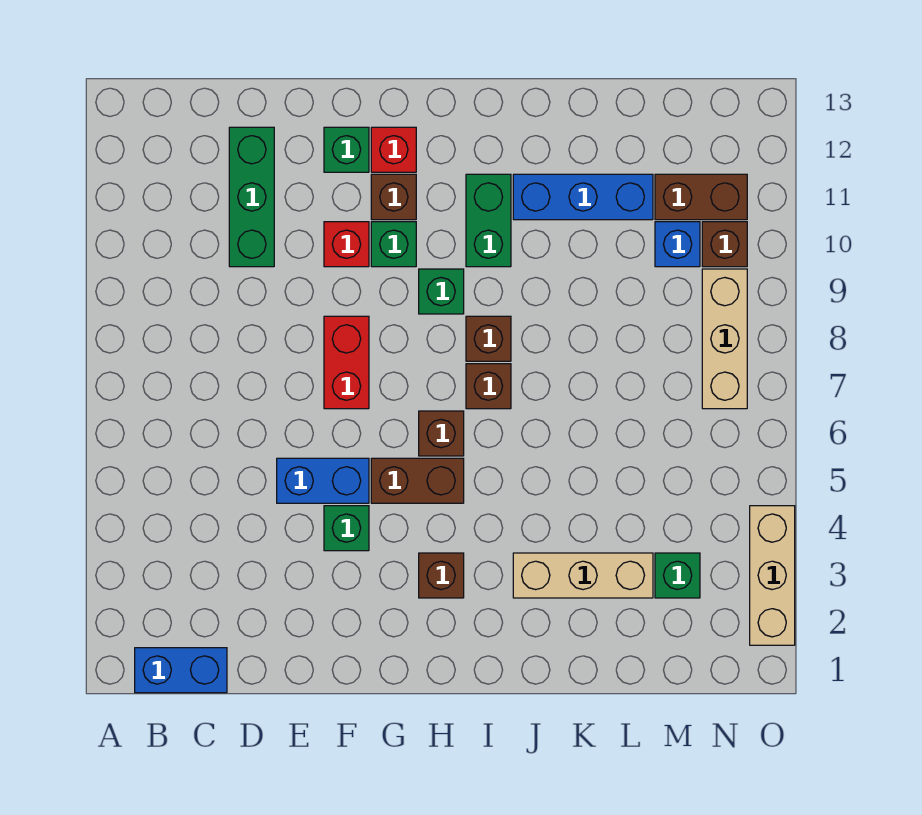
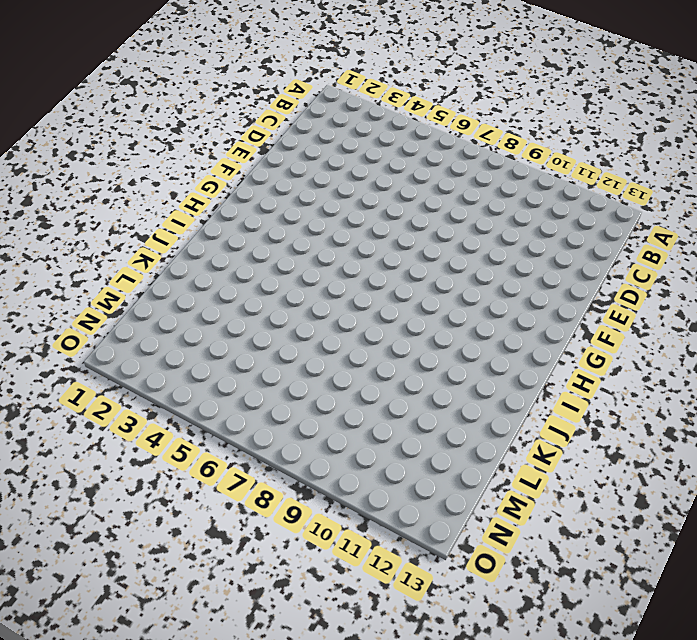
none -> blue 1x2 brick [135,648,227,693]
none -> green 1x3 brick [229,127,274,267]
none -> blue 1x2 brick [277,458,369,503]

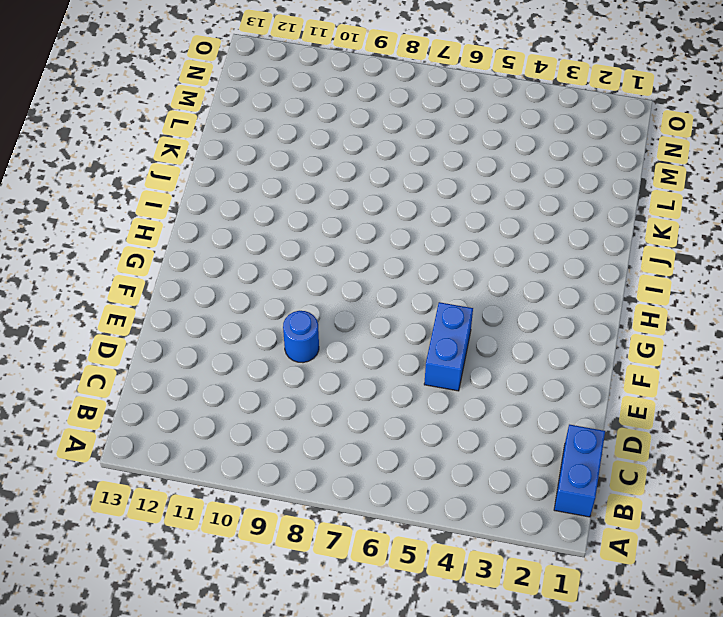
blue 1x1 round brick [283,311,319,363] -> none
none -> green 1x3 brick [229,127,274,267]
none -> green 1x1 brick [324,506,369,551]
none -> red 1x2 brick [324,316,369,409]

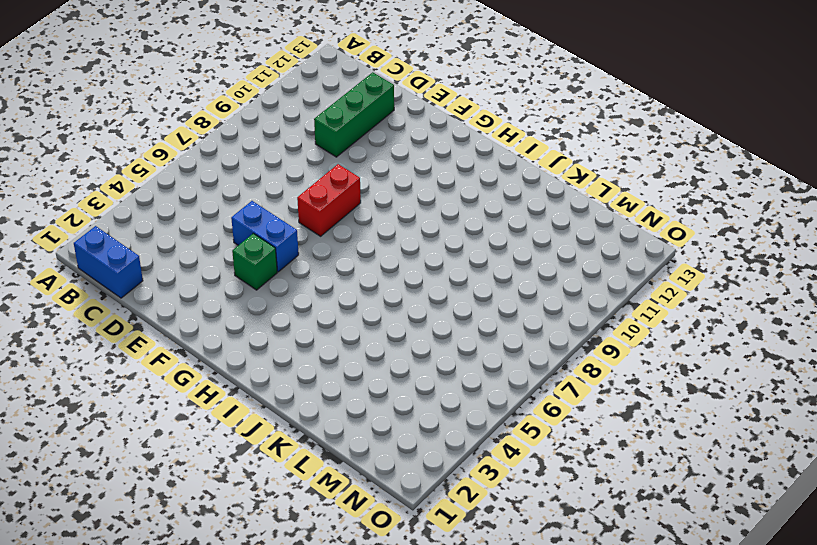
none -> red 1x1 brick [324,222,369,267]
none -> green 1x1 brick [324,127,369,172]
none -> brown 1x2 brick [371,458,464,503]

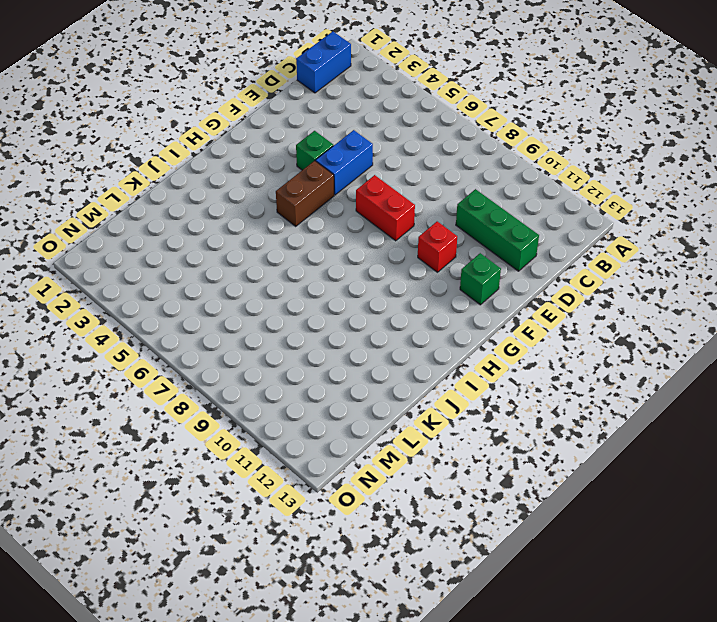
none -> green 1x1 brick [371,222,416,267]
none -> brown 1x1 brick [371,174,416,220]
none -> red 1x1 brick [371,127,416,172]

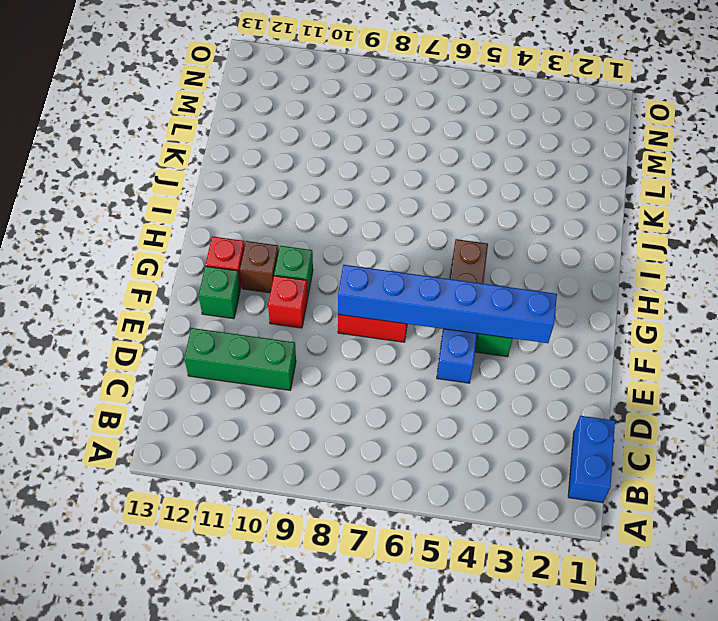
blue 1x6 brick [338,265,557,343] -> none
none -> brown 1x1 brick [419,553,464,598]
none -> brown 1x1 brick [419,411,464,456]
none -> green 1x1 brick [419,269,464,314]

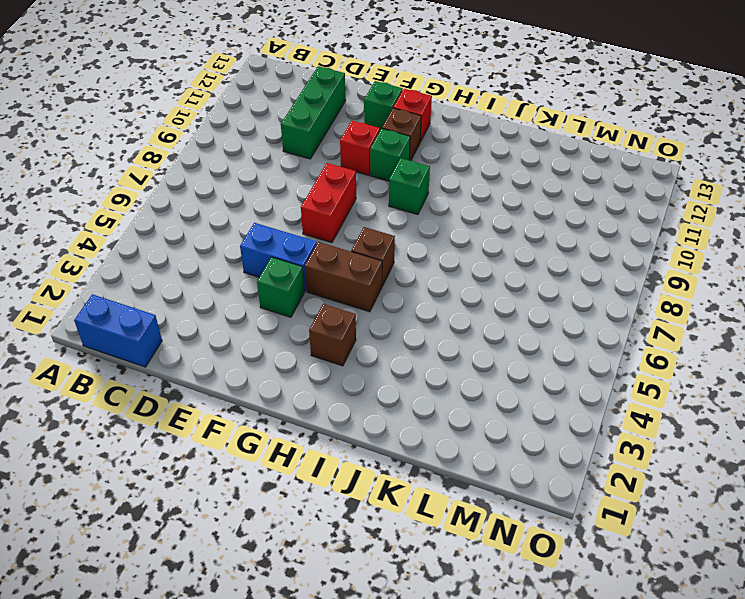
none -> brown 1x1 brick [466,364,511,409]
none -> brown 1x1 brick [466,316,511,361]
none -> green 1x2 brick [466,174,511,267]

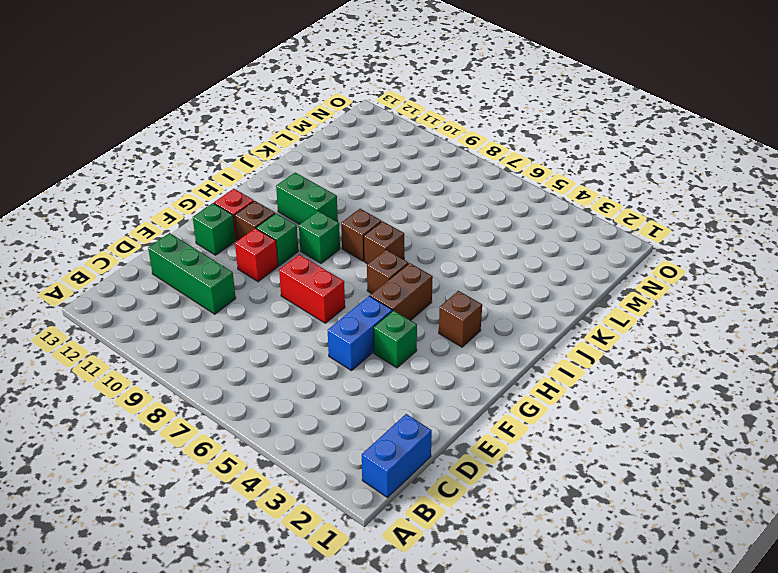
none -> tan 1x3 brick [513,553,653,598]
none -> blue 1x3 brick [513,174,653,220]
none -> green 1x1 brick [655,553,700,598]

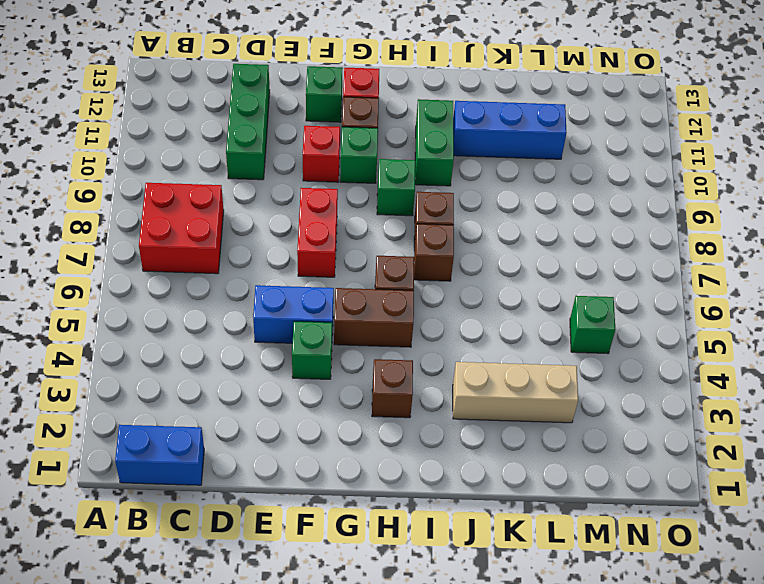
red 2x2 brick [139,183,224,274] -> none
green 1x1 brick [570,296,615,354] -> green 1x1 brick moved to [655,553,700,598]
none -> blue 1x1 brick [655,222,700,267]
none -> brown 1x2 brick [655,174,747,220]
none -> tan 1x3 brick [702,269,747,409]

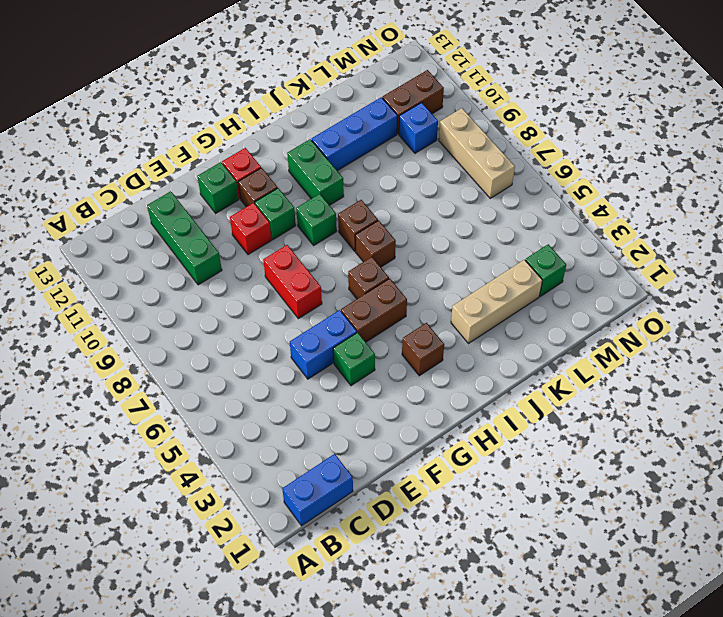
none -> brown 1x1 brick [702,222,747,267]
none -> tan 1x3 brick [750,506,795,645]

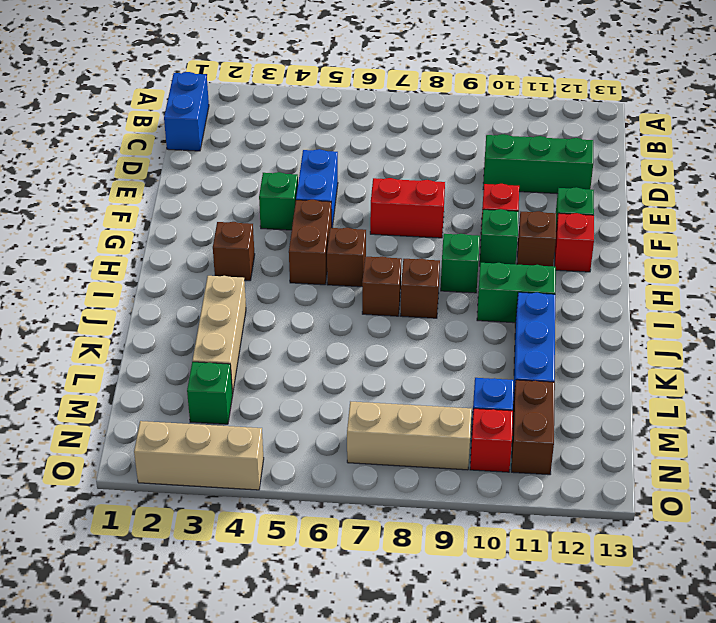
red 1x1 brick [470,409,513,472] -> brown 1x1 brick [702,222,747,267]

